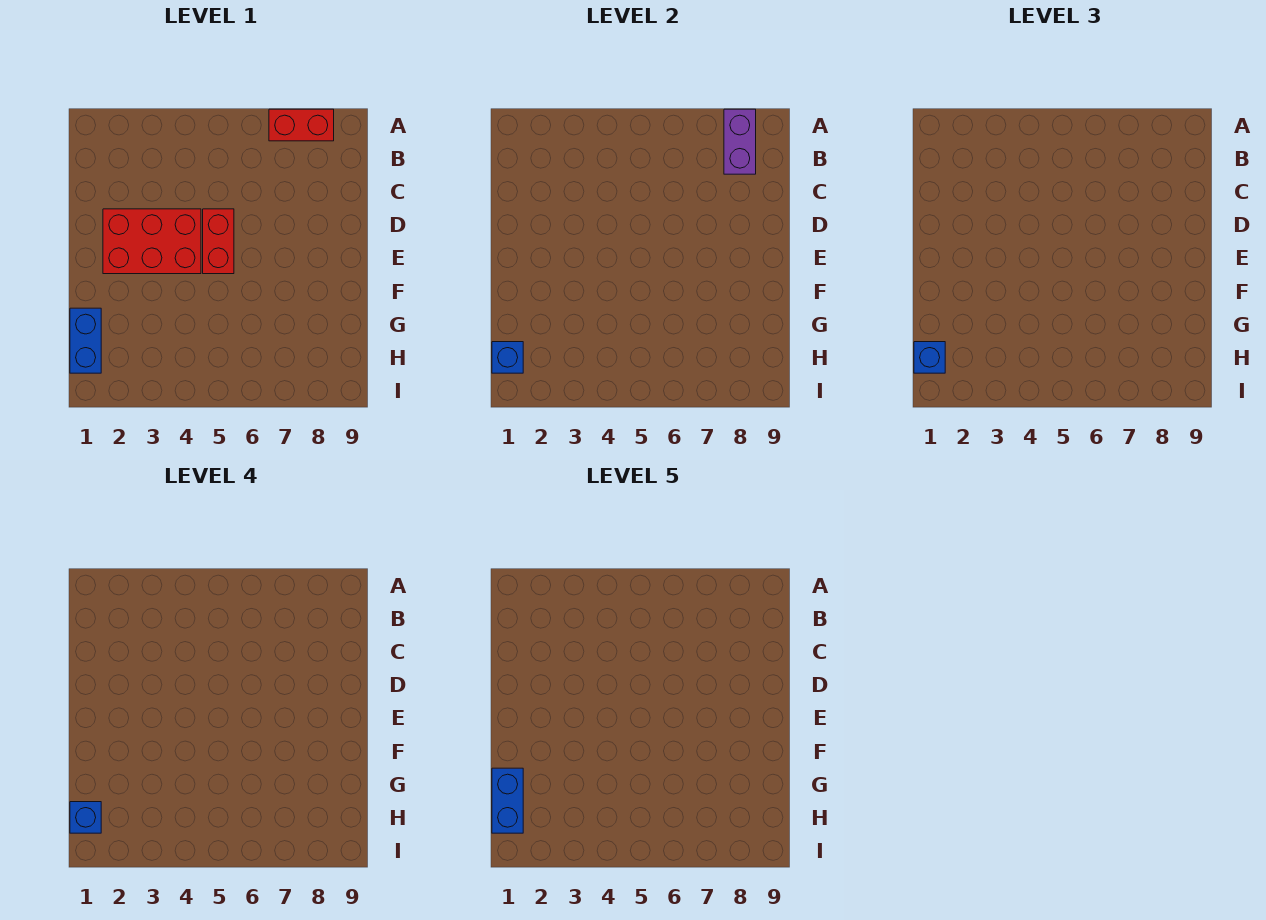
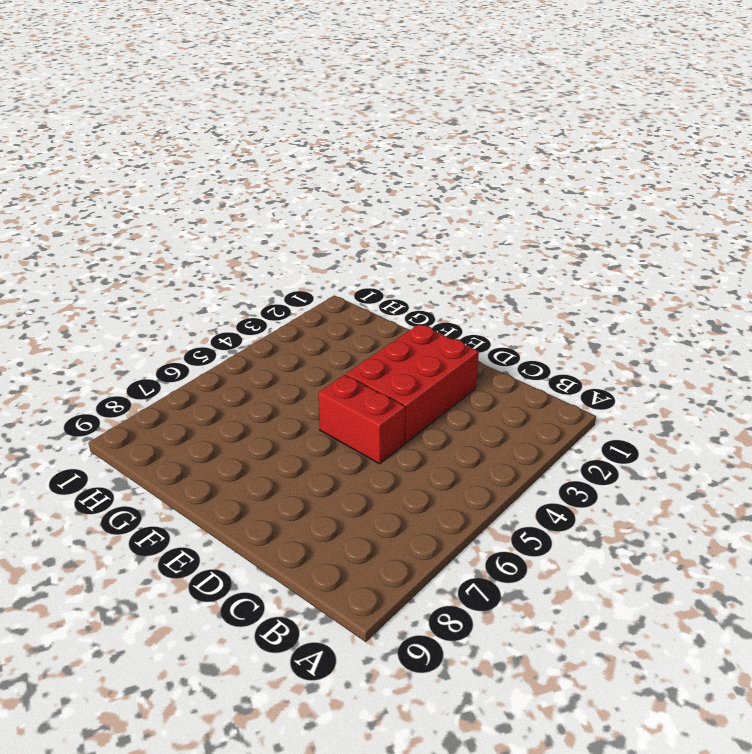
none -> red 1x2 brick [269,109,334,141]
none -> blue 1x2 brick [70,308,101,373]

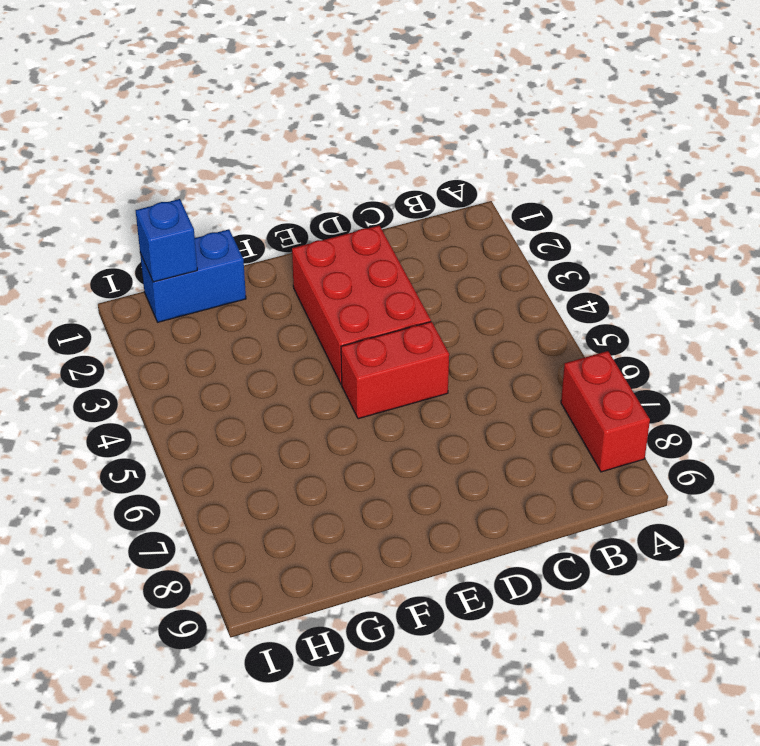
none -> purple 1x2 brick [724,109,756,174]
none -> blue 1x1 brick [914,342,945,373]

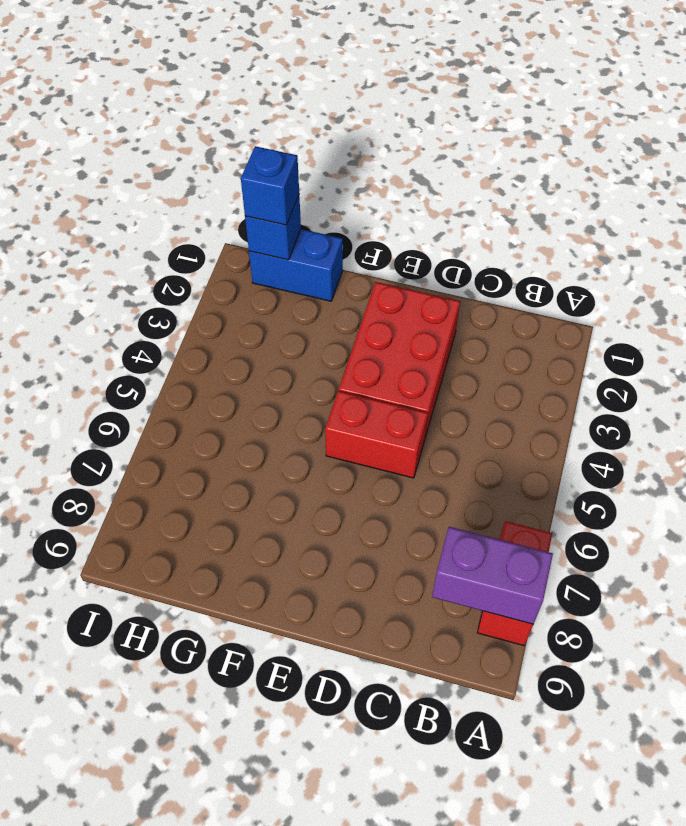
none -> blue 1x1 brick [70,802,101,833]
none -> blue 1x2 brick [492,768,523,833]

